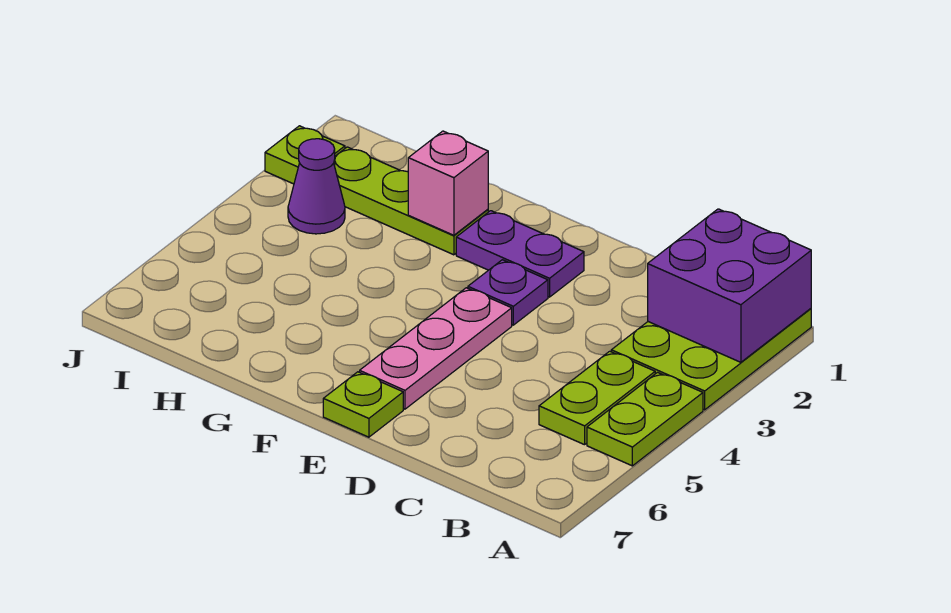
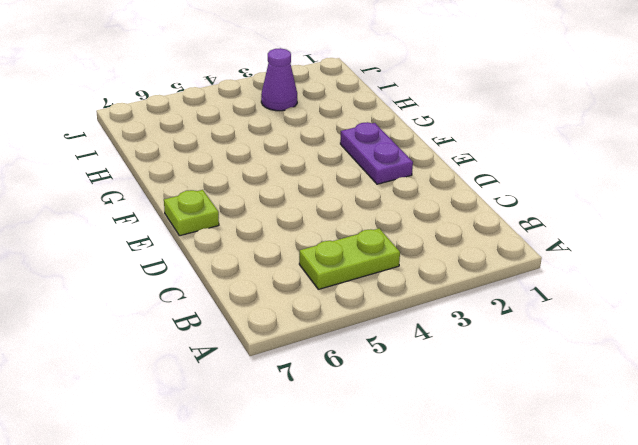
none -> lime 2x3 plate [611,309,811,410]
none -> lime 1x2 plate [587,372,703,466]
none -> purple 1x1 plate [468,260,548,325]

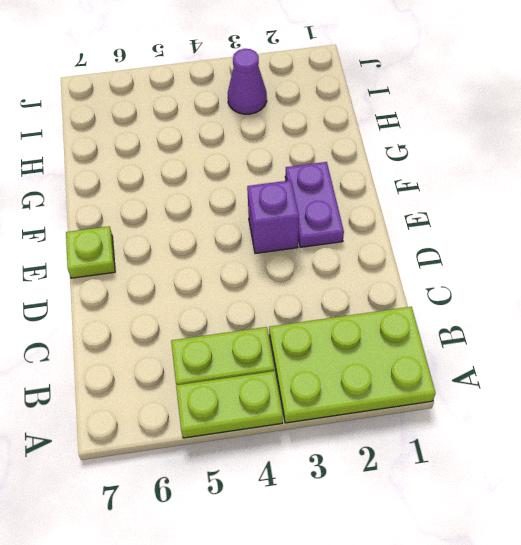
purple 1x1 brick [247,180,299,253] -> purple 1x1 plate [468,260,548,325]
none -> pink 1x3 plate [360,288,512,409]
none -> lime 1x3 plate [334,147,488,255]
none -> lime 1x1 plate [265,126,345,184]

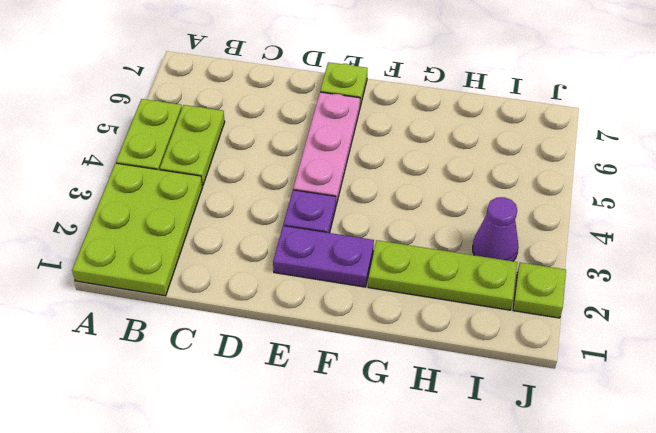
none -> purple 2x2 brick [648,209,811,362]
none -> pink 1x1 brick [408,131,489,235]

